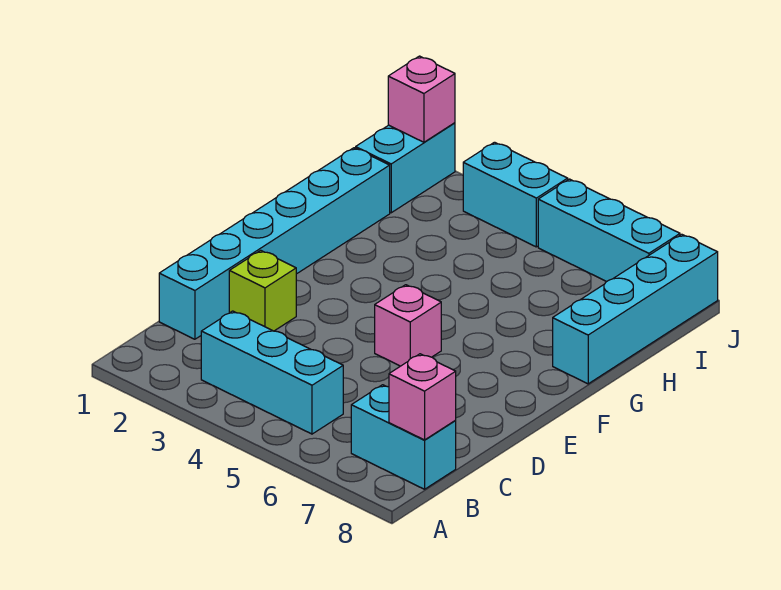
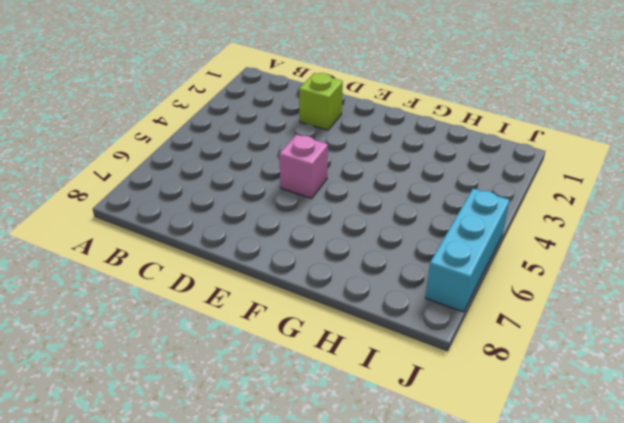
none -> cyan 1x3 brick [201,311,343,434]
none -> cyan 1x2 brick [351,385,456,489]

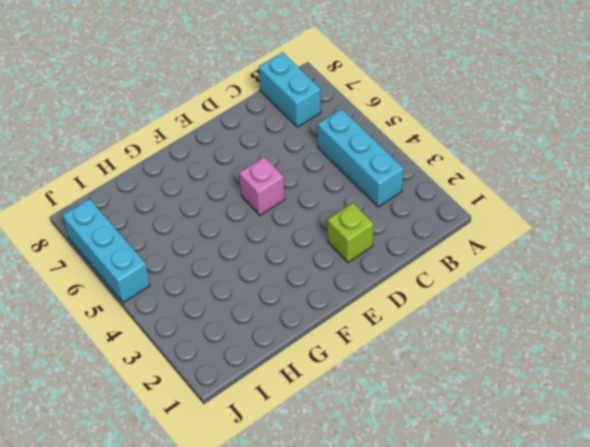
none -> cyan 1x6 brick [159,148,390,339]
none -> cyan 1x4 brick [553,234,718,384]

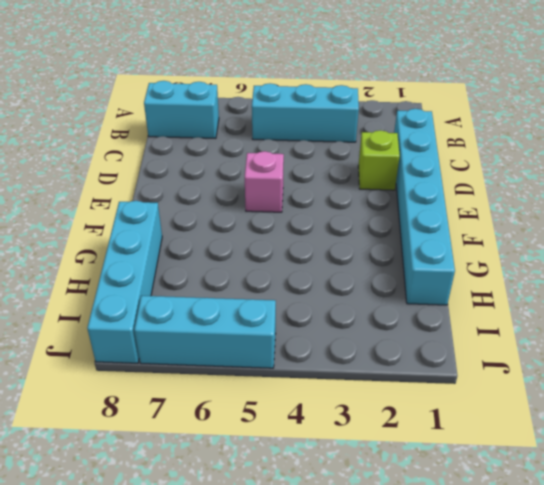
none -> cyan 1x2 brick [356,123,455,213]
none -> cyan 1x2 brick [463,142,568,247]

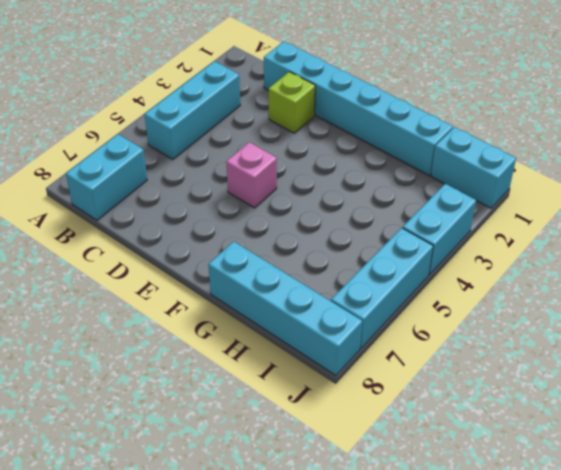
none -> pink 1x1 brick [389,354,456,440]
none -> pink 1x1 brick [388,56,455,142]

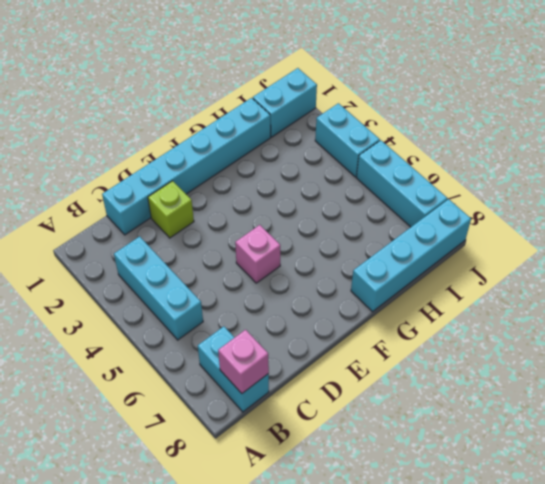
none -> pink 1x1 brick [388,56,455,142]

